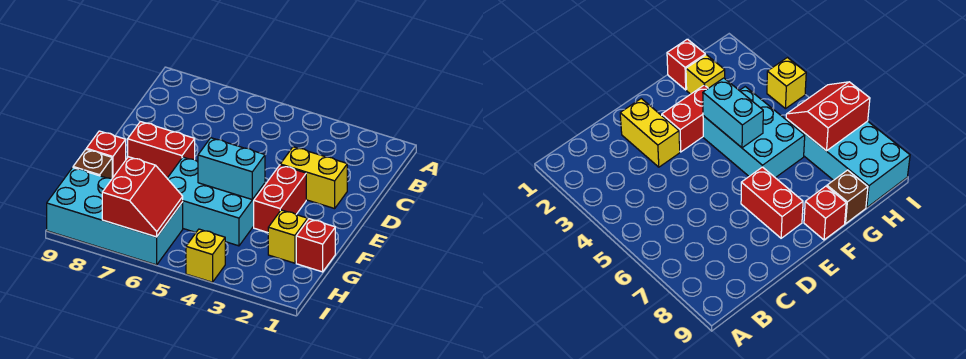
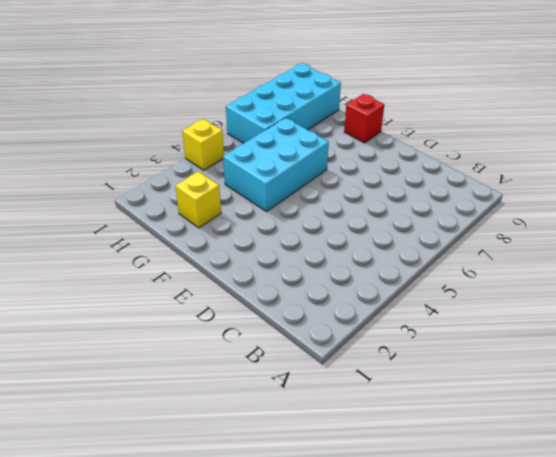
none -> yellow 1x2 brick [280,147,347,209]
none -> red 1x2 brick [254,165,306,232]
none -> red 1x2 brick [128,122,195,178]

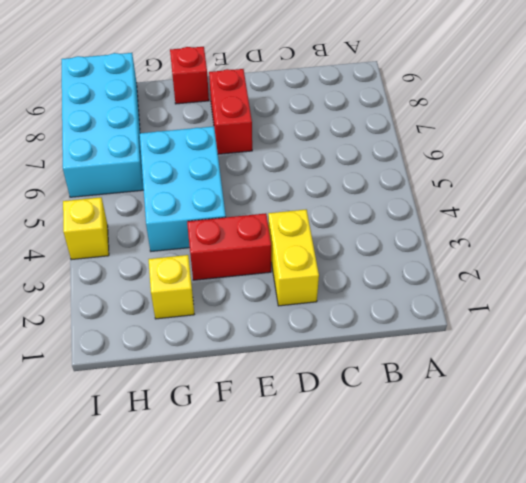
none -> red 1x1 brick [296,219,335,272]
none -> brown 1x1 brick [73,149,112,179]
none -> cyan 1x2 brick [198,138,265,199]

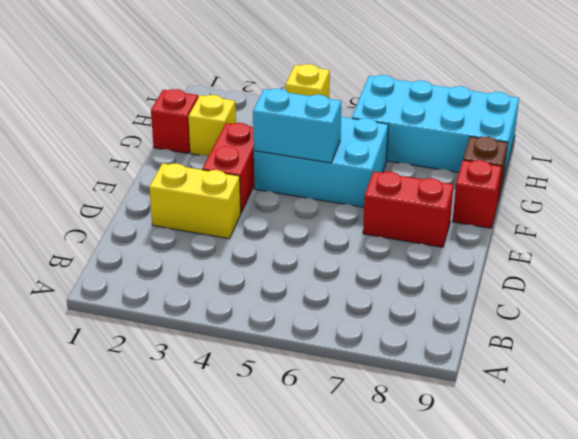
none -> red 2x2 slope [102,157,183,237]

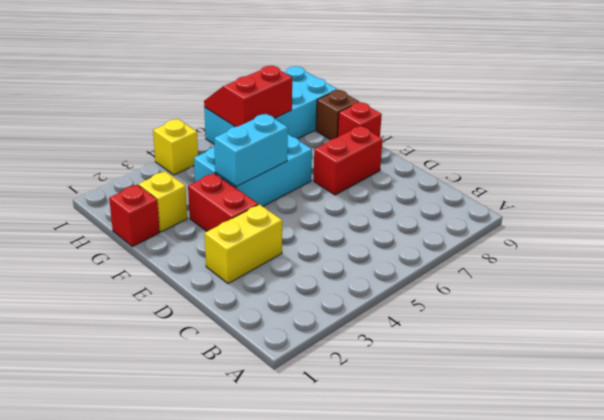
red 2x2 slope [204,66,292,127] -> red 2x2 slope turned to [102,157,183,237]

